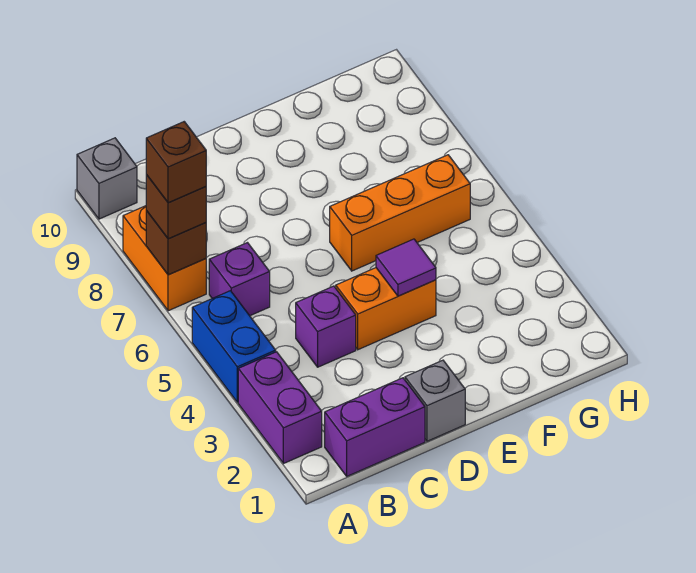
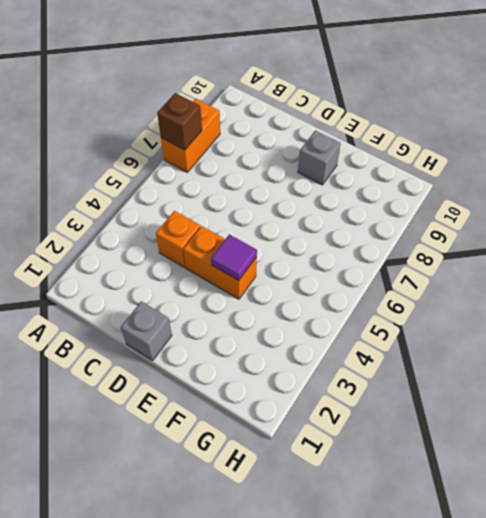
orange 1x1 brick [156,211,200,267] -> purple 1x1 brick [296,286,356,367]
grey 1x1 brick [298,130,341,185] -> grey 1x1 brick moved to [77,138,137,219]
none -> purple 1x2 brick [238,352,322,464]
none -> blue 1x2 brick [192,291,276,402]
none -> purple 1x2 brick [325,378,425,476]

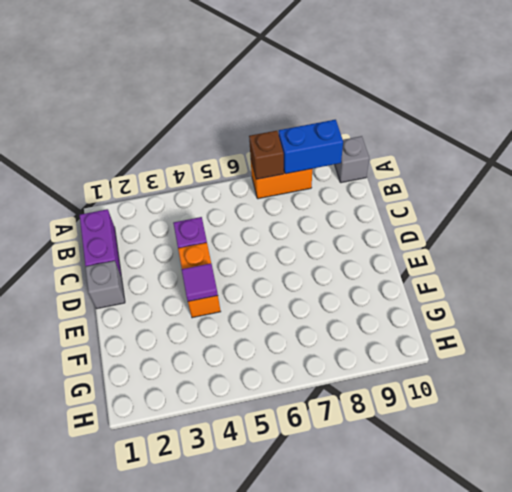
blue 1x2 brick [279,120,343,174] -> blue 1x2 brick moved to [192,291,276,402]
none -> purple 1x2 brick [238,352,322,464]
none -> purple 1x1 brick [209,243,270,316]
none -> orange 1x3 brick [330,155,470,271]

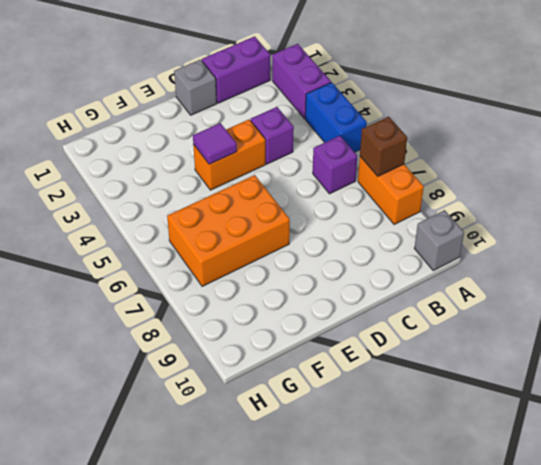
orange 2x3 brick [167,175,290,286] -> orange 1x3 brick [330,155,470,271]
none -> brown 1x1 brick [146,175,206,239]
none -> brown 1x1 brick [146,122,206,203]

